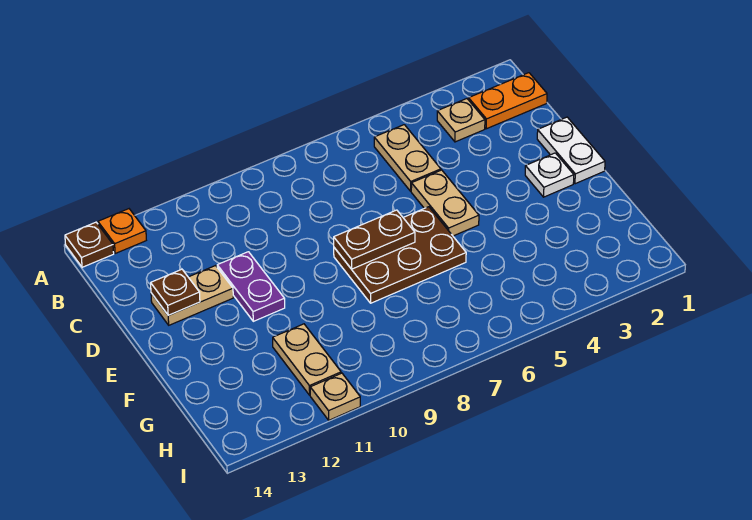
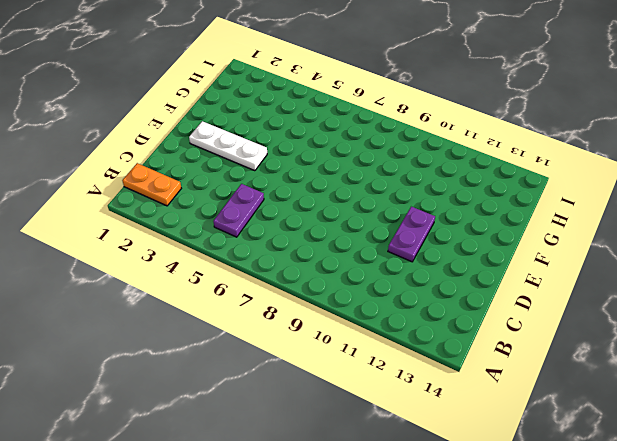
purple 1x2 plate [213,184,264,237] -> tan 1x2 plate [374,125,441,191]
white 1x3 plate [189,121,267,171] -> white 1x1 plate [525,153,574,197]
none -> orange 1x1 plate [98,209,146,253]
none -> brown 1x1 plate [65,222,114,267]
none -> tan 1x1 plate [437,99,485,142]

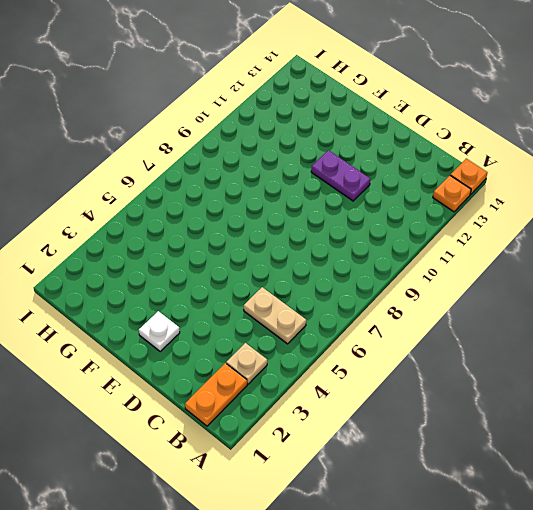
orange 1x1 plate [450,159,488,195] -> brown 1x1 plate [65,222,114,267]
none -> white 1x2 plate [537,117,605,184]
none -> tan 1x2 plate [411,170,479,236]
none -> tan 1x2 plate [151,266,233,325]

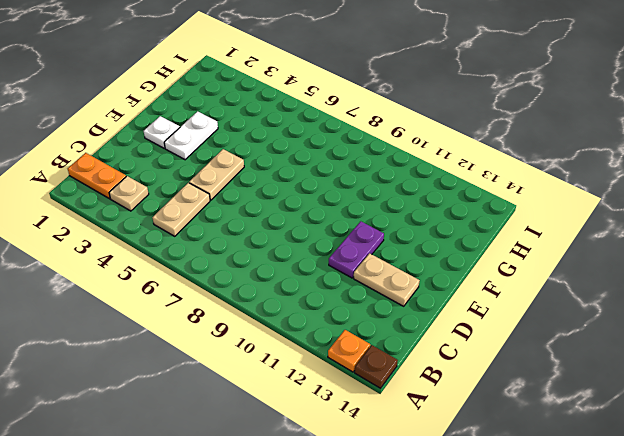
white 1x2 plate [164,111,218,160] -> white 1x2 plate moved to [537,117,605,184]
none -> brown 2x3 plate [334,207,466,303]
none -> tan 1x2 plate [273,324,341,395]
none -> tan 1x1 plate [310,373,360,420]

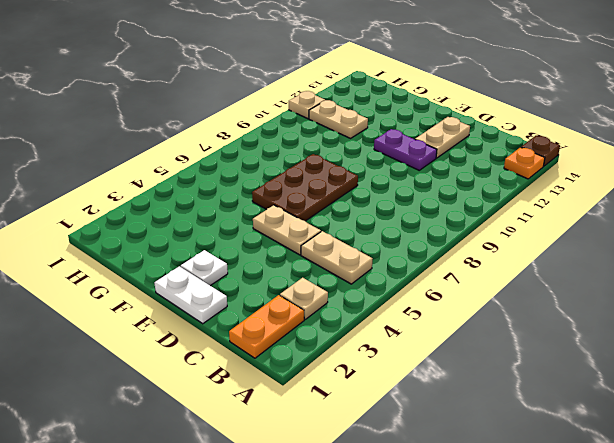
none -> brown 1x1 plate [151,269,200,315]
none -> brown 1x2 plate [334,210,415,269]

